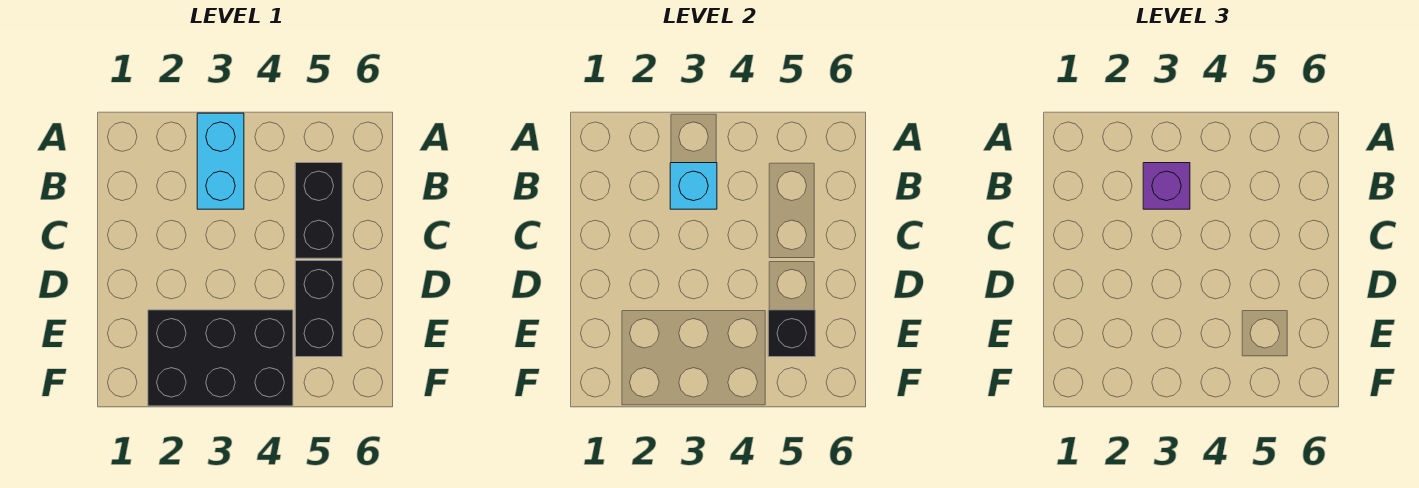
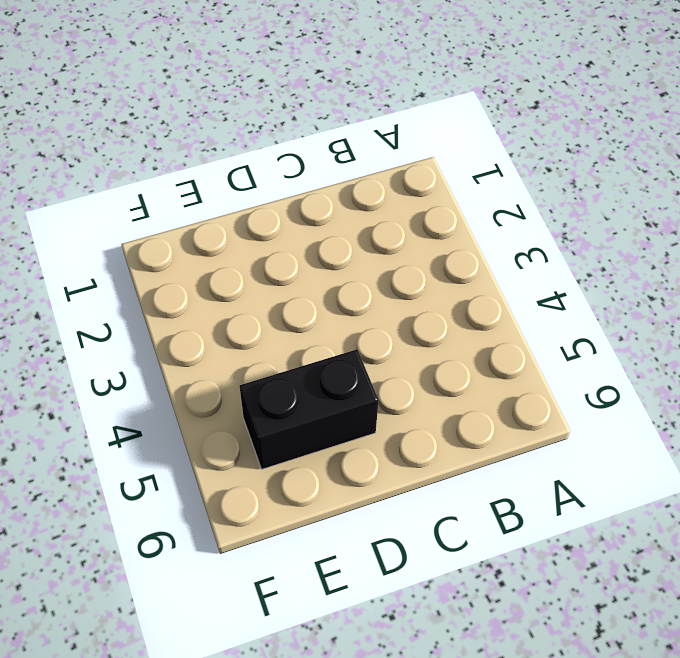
none -> cyan 1x2 brick [197,113,244,209]
none -> black 1x2 brick [295,163,342,258]

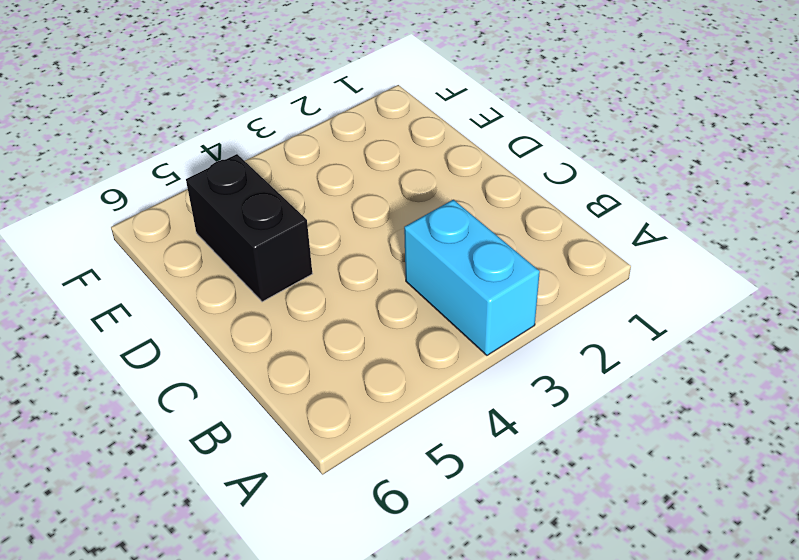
none -> black 1x2 brick [295,163,342,258]
none -> black 2x3 brick [148,310,293,406]

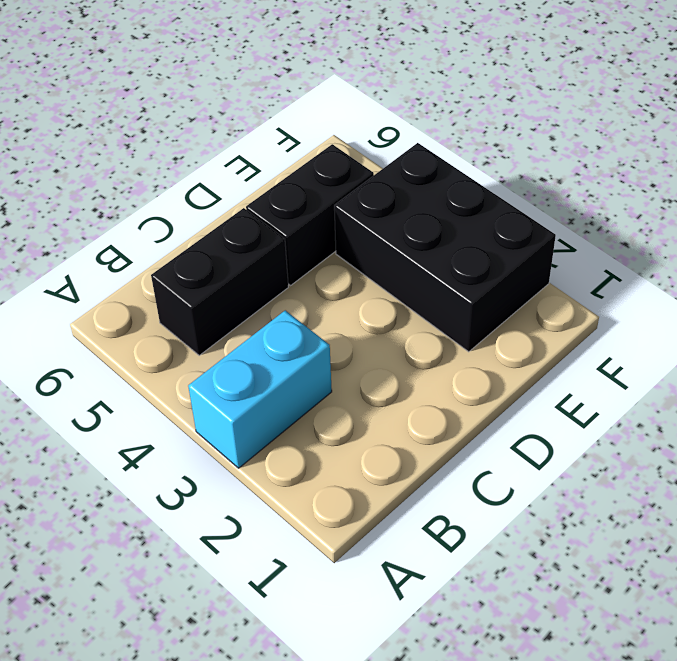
none -> cyan 1x1 brick [670,163,717,209]
none -> black 1x1 brick [768,310,815,357]

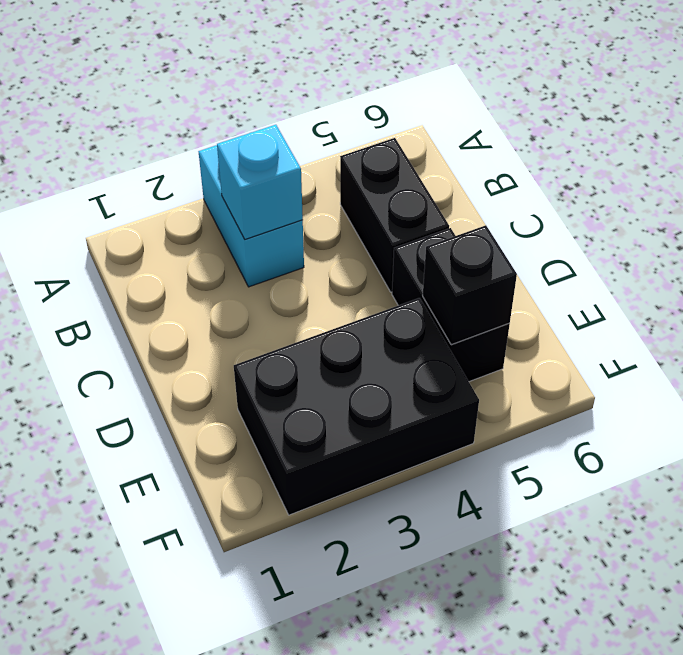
none -> purple 1x1 brick [1143,163,1190,209]

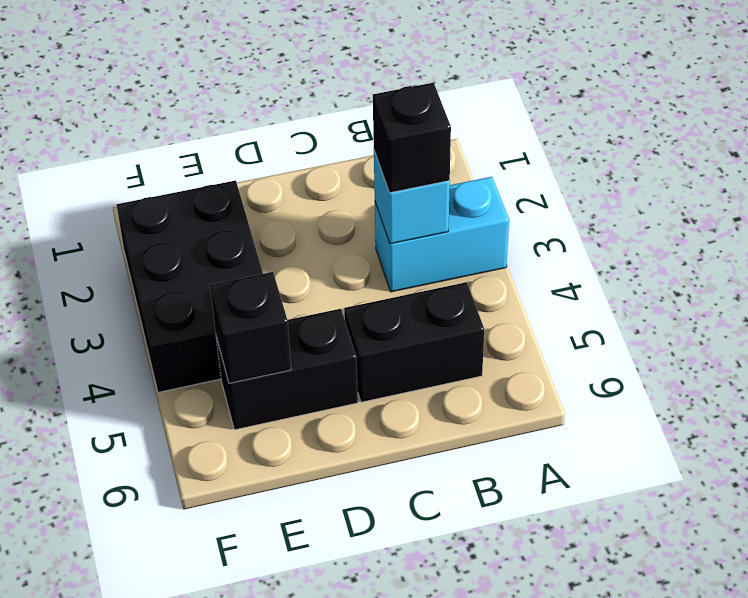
black 1x1 brick [373,83,451,193] -> purple 1x1 brick [1143,163,1190,209]

